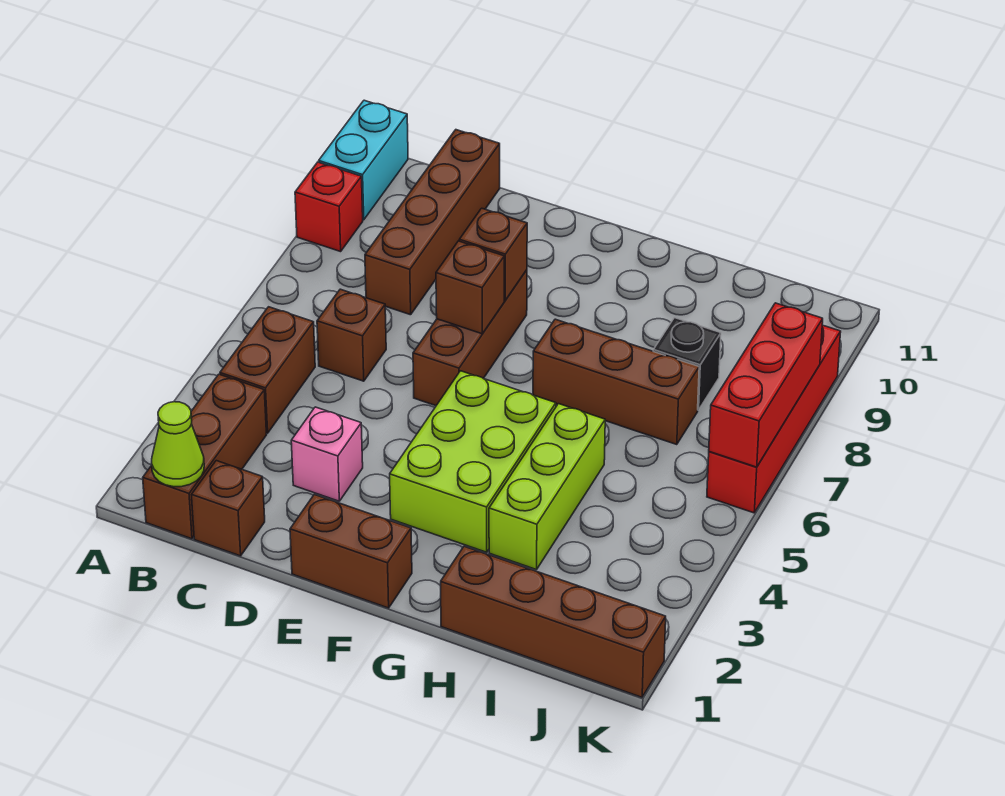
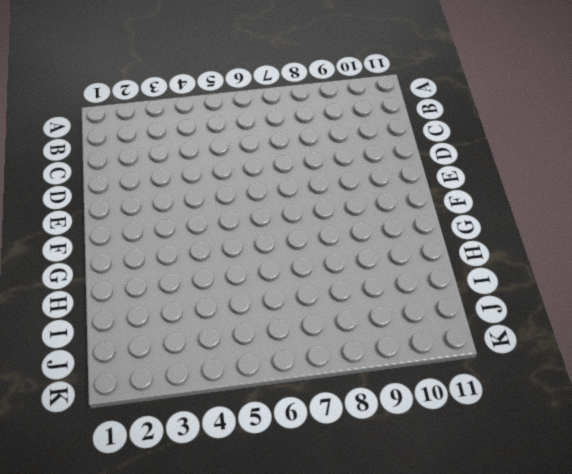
none -> red 1x1 brick [295,162,363,252]
none -> cyan 1x2 brick [319,100,408,220]
none -> brown 1x3 brick [143,374,267,539]

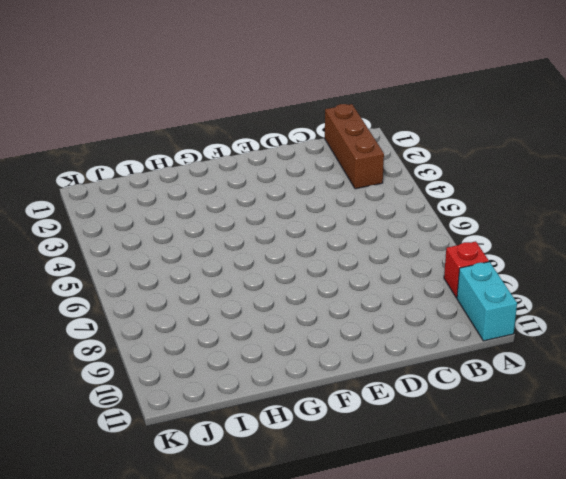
none -> brown 1x2 brick [220,307,315,433]
none -> brown 1x1 brick [192,461,265,556]
none -> brown 1x1 brick [317,289,386,381]

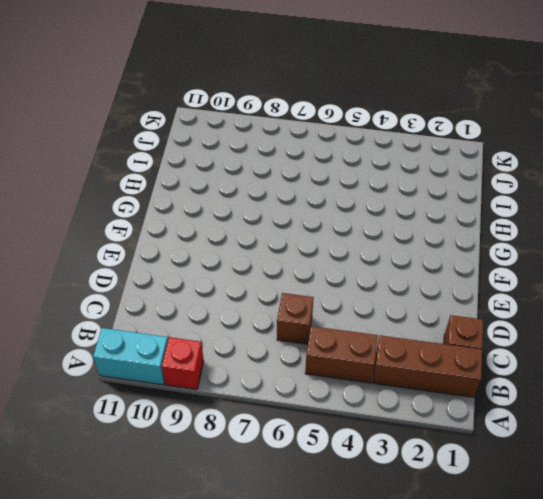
none -> brown 1x4 brick [365,130,500,315]
none -> pink 1x1 brick [291,407,363,501]
none -> brown 1x2 brick [290,495,412,608]

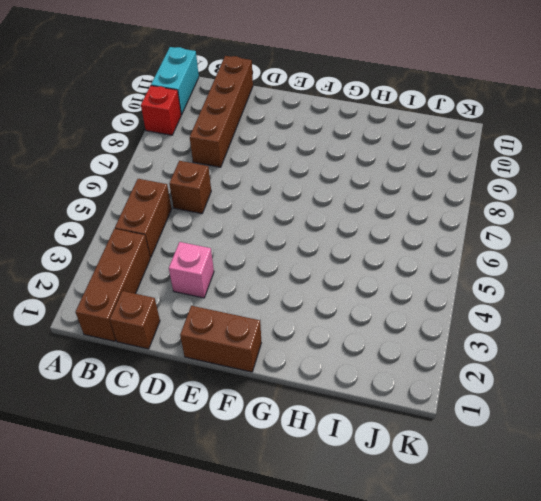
none -> brown 1x3 brick [413,270,527,406]
none -> lime 2x3 brick [390,371,556,552]
none -> brown 1x3 brick [533,319,699,445]

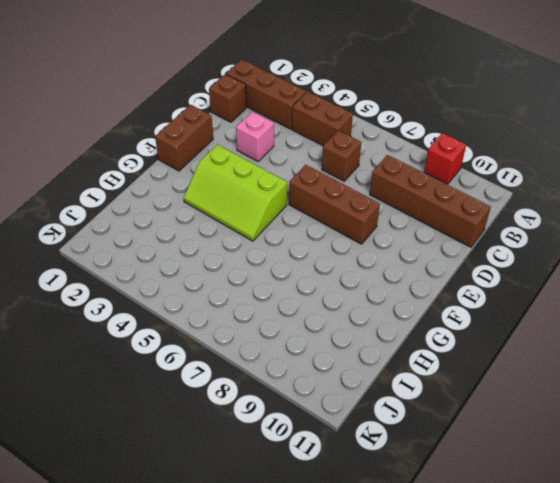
lime 2x3 slope [184,145,287,241] -> lime 2x3 brick [390,371,556,552]
none -> cyan 1x2 brick [319,100,408,220]
none -> brown 1x3 brick [533,319,699,445]
none -> brown 1x4 brick [441,546,666,697]

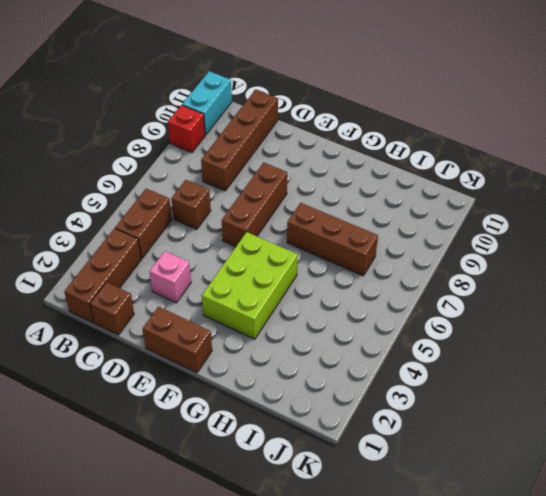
none -> brown 1x4 brick [441,546,666,697]
none -> lime 1x3 brick [489,404,605,570]
none -> black 1x1 brick [653,318,721,410]

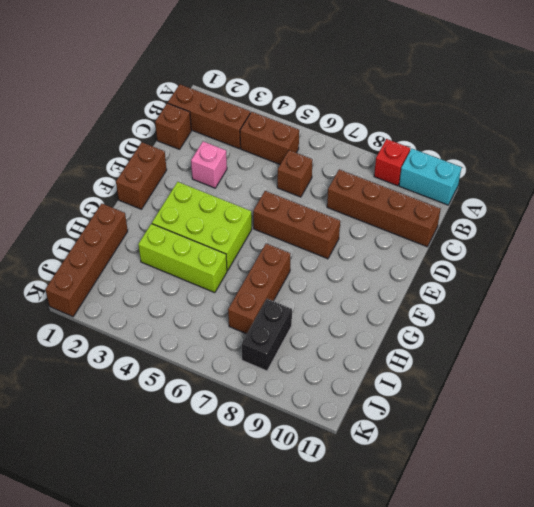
black 1x2 brick [242,299,292,371] -> black 1x1 brick [653,318,721,410]
none -> red 1x4 brick [707,325,841,513]
none -> lime 1x1 cone [152,402,204,487]
none -> brown 1x1 brick [436,241,504,334]

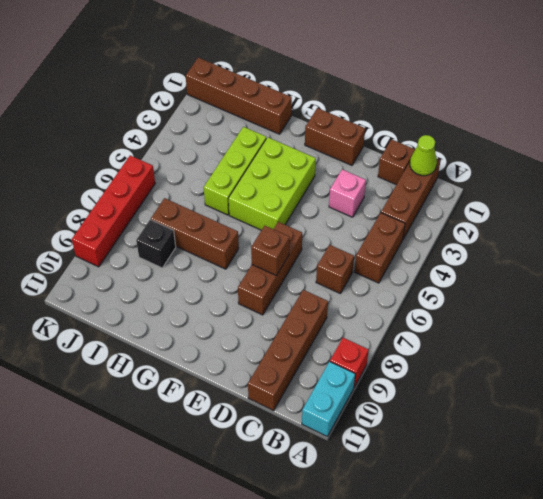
none -> brown 1x1 brick [459,208,527,300]
none -> red 1x3 brick [709,303,823,467]

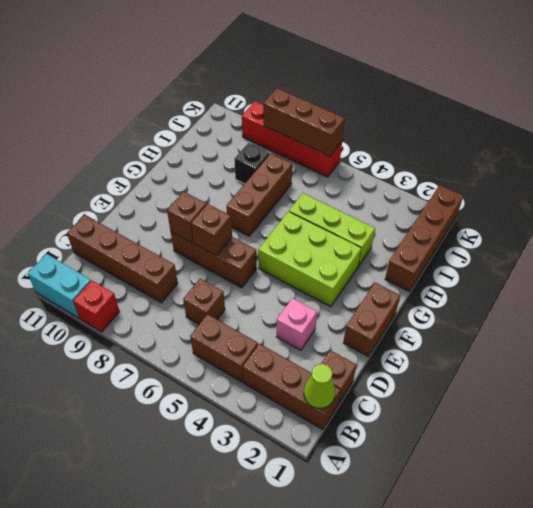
brown 1x3 brick [263,88,345,156] -> red 1x3 brick [709,303,823,467]

